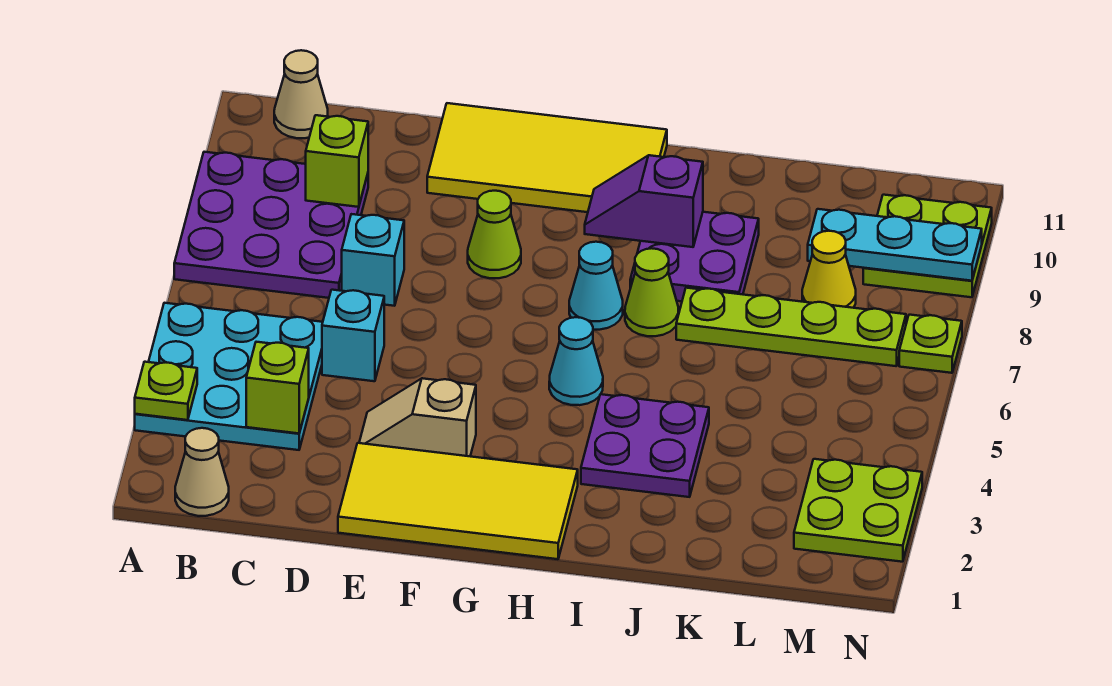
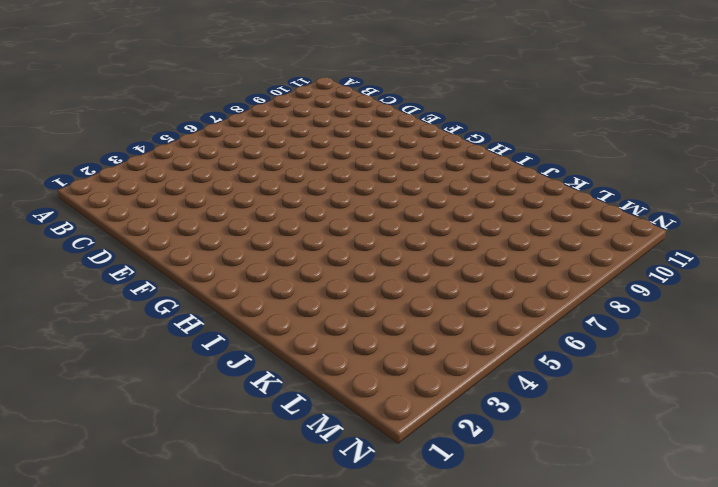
none -> cyan 3x3 plate [135,303,323,450]
none -> purple 3x3 plate [174,152,368,298]
none -> tan 1x1 cone [175,428,229,516]

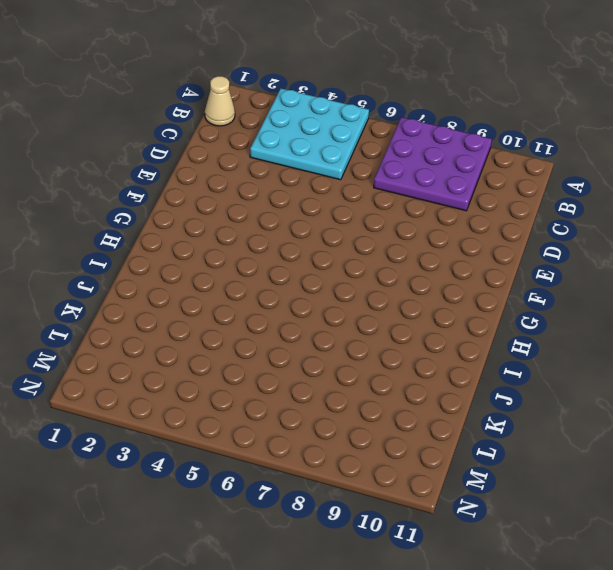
none -> tan 1x1 cone [274,50,328,138]
none -> cyan 1x1 brick [322,290,384,381]
none -> cyan 1x1 brick [342,214,404,306]

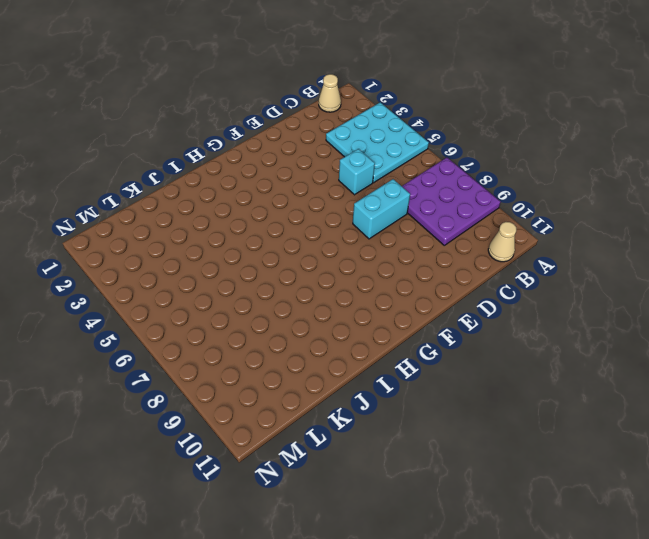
cyan 1x2 brick [353,179,410,239] -> cyan 1x1 brick [342,214,404,306]
none -> yellow 2x4 tile [338,443,578,559]
none -> tan 1x2 slope [359,378,476,456]
none -> yellow 2x4 tile [427,103,667,212]

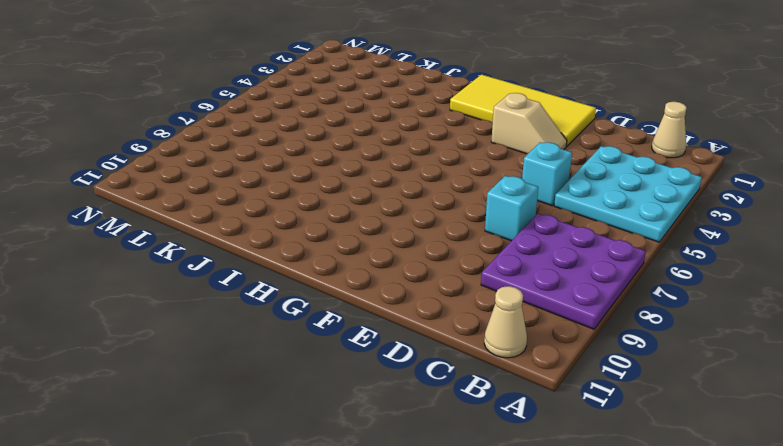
none -> yellow 2x4 tile [427,103,667,212]
none -> lime 1x1 cone [468,191,521,278]
none -> cyan 1x1 cone [549,317,603,405]

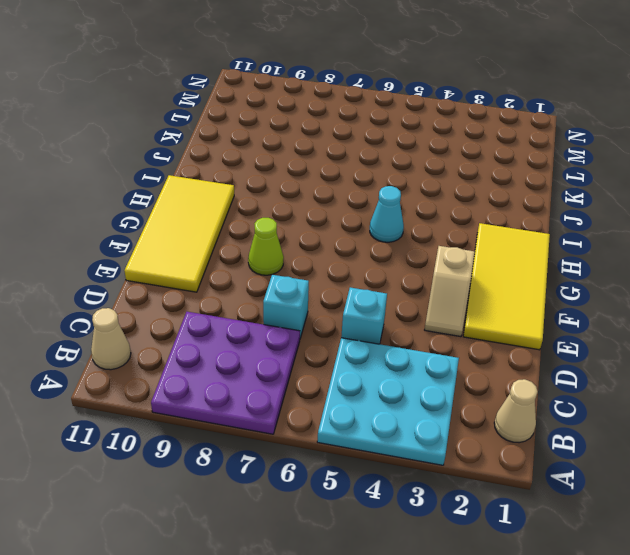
none -> cyan 1x1 cone [569,242,623,330]
none -> purple 2x2 plate [581,394,709,497]
none -> lime 1x1 cone [625,248,678,336]

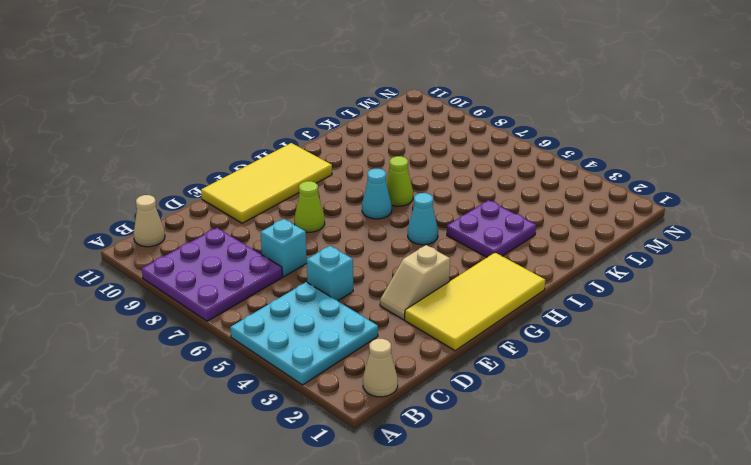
none -> purple 2x2 plate [630,212,759,301]
none -> lime 1x4 plate [676,288,906,366]
none -> yellow 1x1 cone [802,231,856,308]

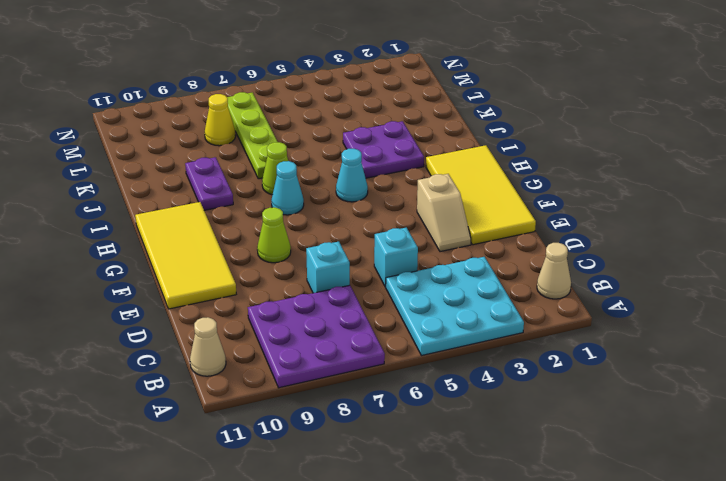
purple 1x2 plate [185,157,233,210] -> purple 2x2 plate [630,212,759,301]
none -> lime 2x2 plate [794,459,922,562]
none -> lime 2x2 plate [863,195,992,297]
none -> lime 1x1 plate [899,315,962,373]

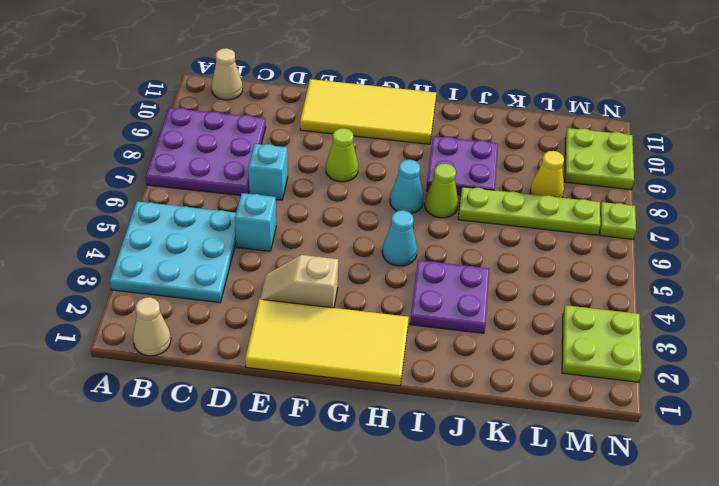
none -> lime 1x1 plate [135,362,197,420]
none -> lime 1x1 brick [246,342,309,433]
none -> lime 1x1 brick [306,115,368,207]

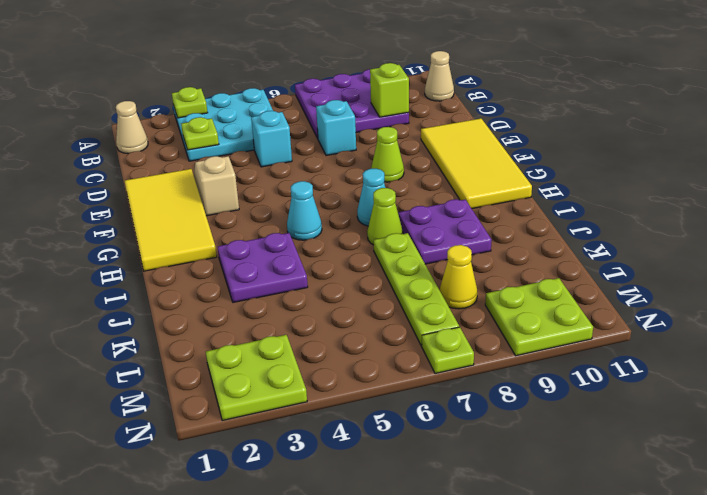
lime 1x1 plate [181,117,219,150] -> lime 1x1 brick [246,342,309,433]
none -> purple 1x2 slope [585,155,703,247]
none -> cyan 1x3 plate [808,209,982,281]

